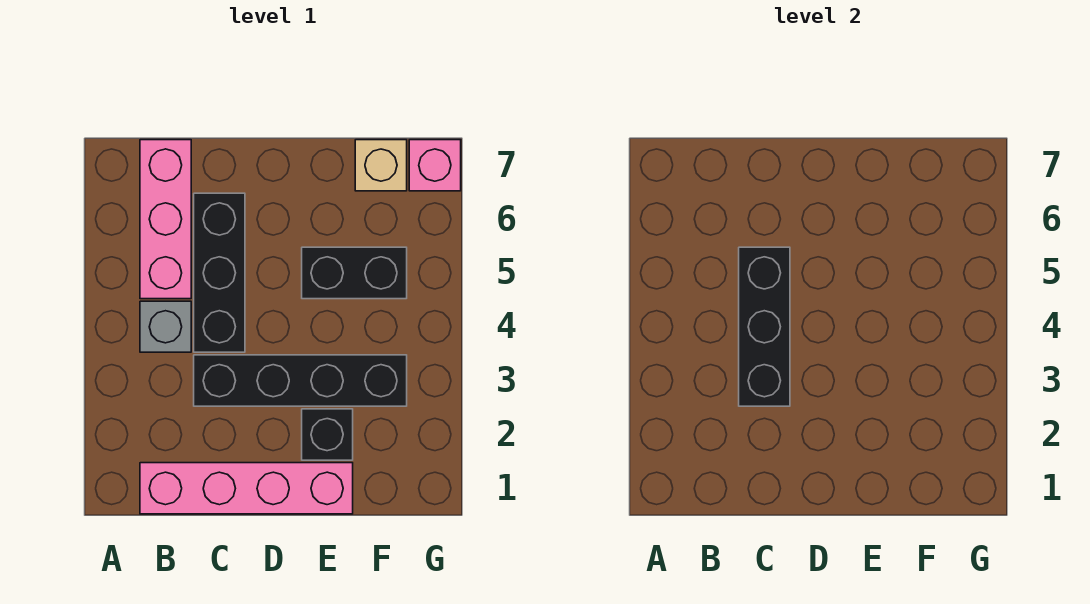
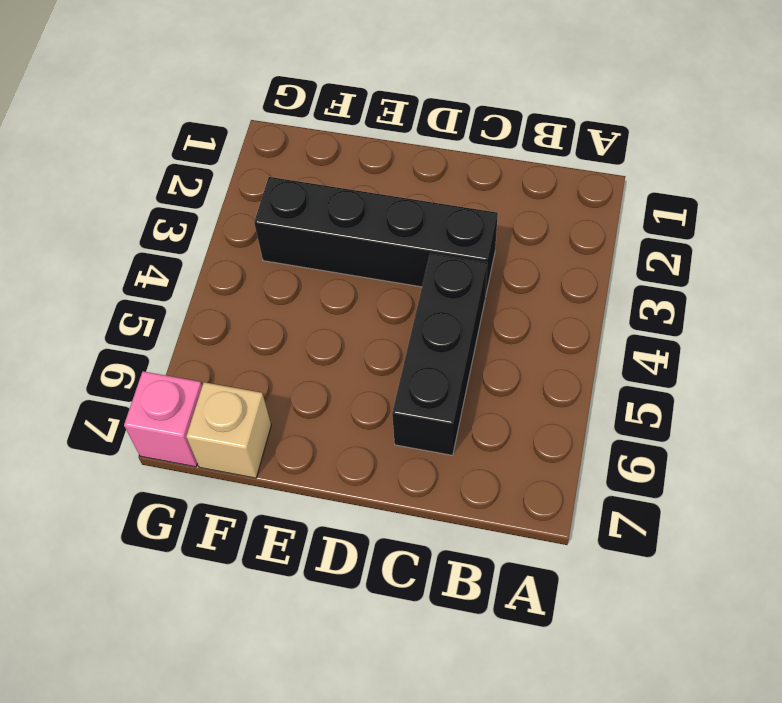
none -> pink 1x4 brick [140,463,353,514]
none -> grey 1x1 brick [140,301,191,352]

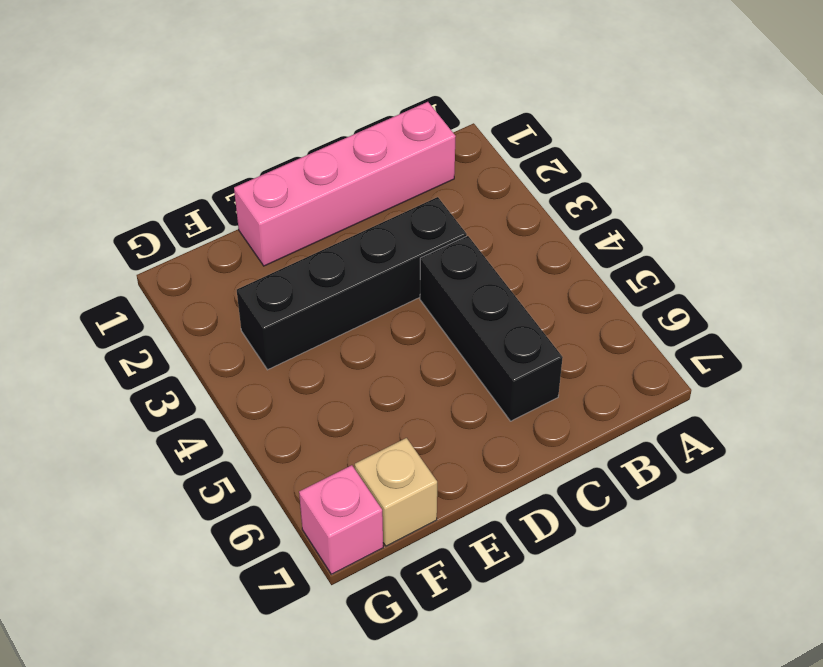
none -> grey 1x1 brick [140,301,191,352]
none -> pink 1x3 brick [140,140,191,299]

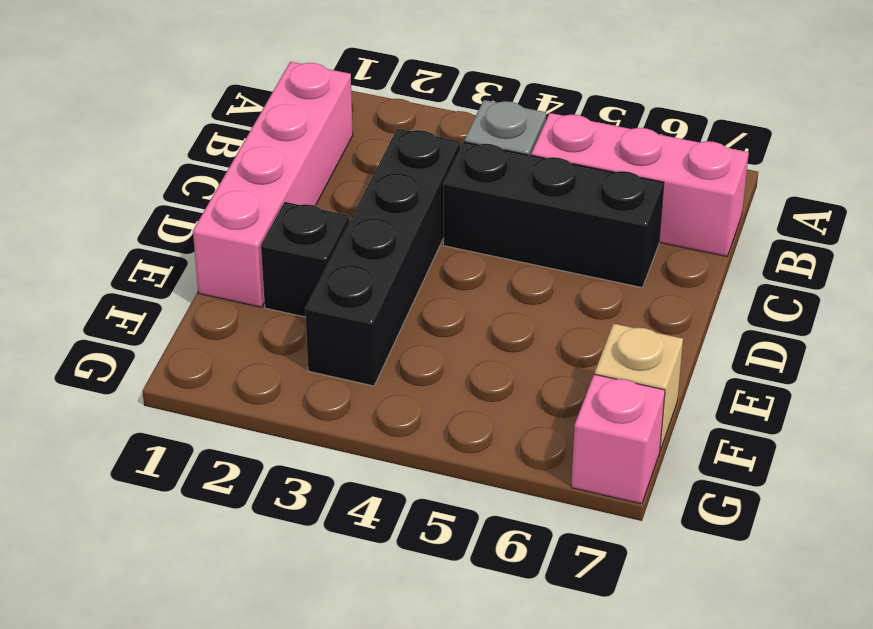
none -> black 1x2 brick [302,247,407,299]
none -> black 1x3 brick [739,247,790,406]

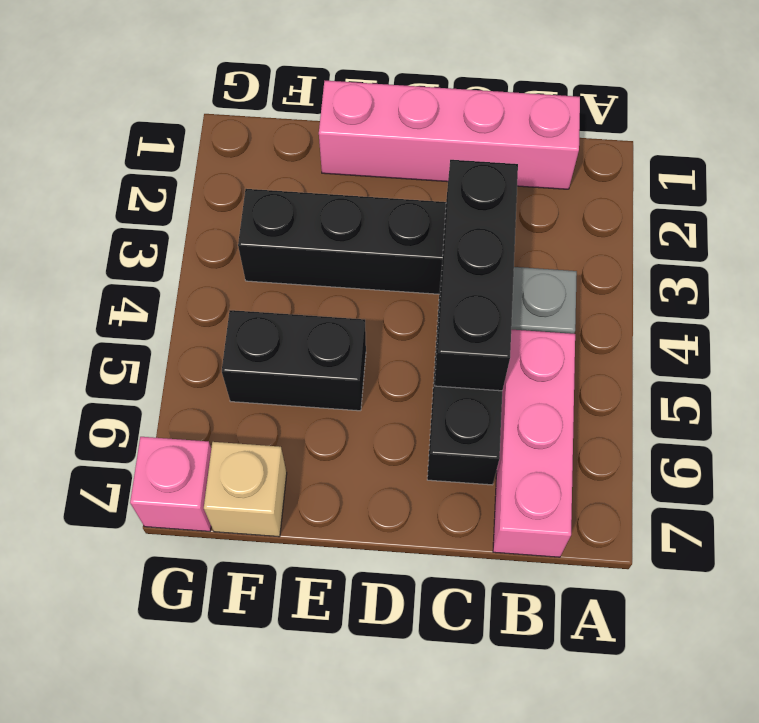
none -> black 1x1 brick [302,409,353,460]

